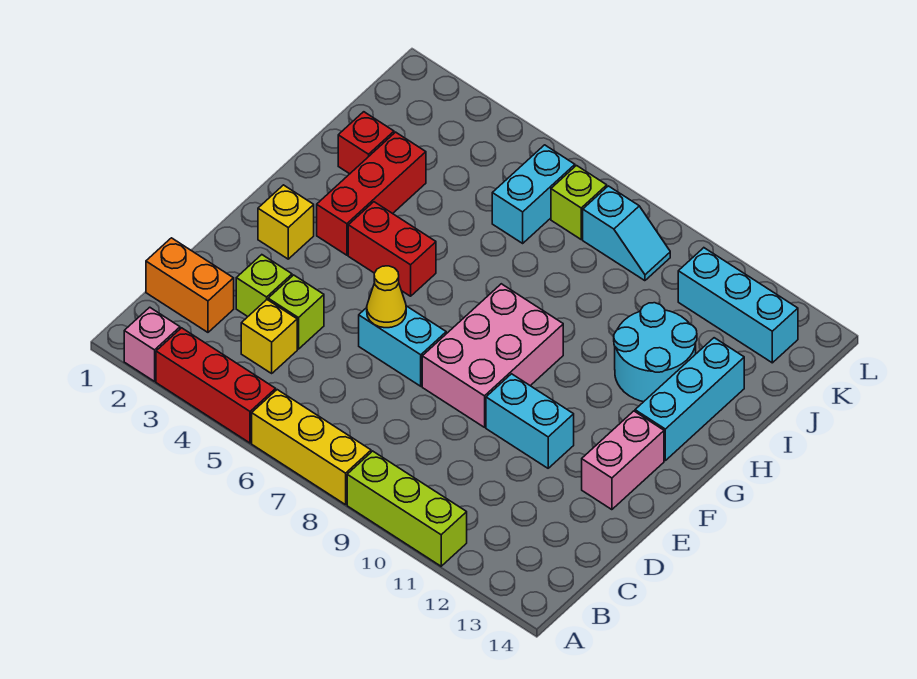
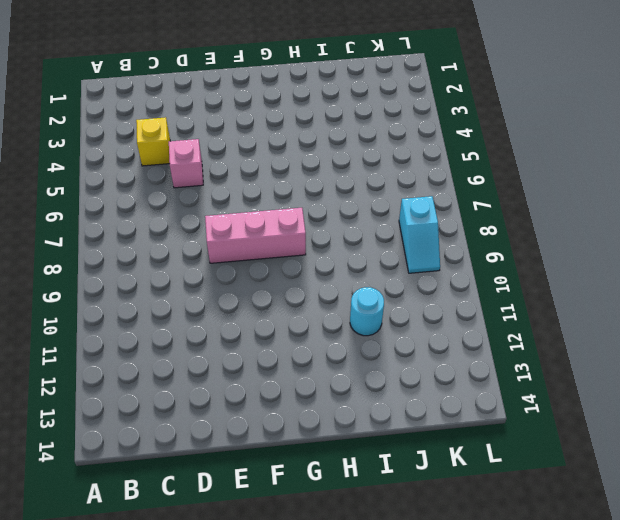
pink 1x1 brick [169,139,203,188] -> pink 1x1 brick moved to [124,307,180,381]
pink 1x3 brick [205,208,306,263] -> pink 2x3 brick [422,284,563,427]
cyan 1x1 round brick [350,287,384,336] -> cyan 2x2 round brick [614,303,697,402]
none -> red 1x3 brick [156,328,276,443]
none -> yellow 1x3 brick [252,390,371,505]
none -> lime 1x3 brick [347,451,467,566]

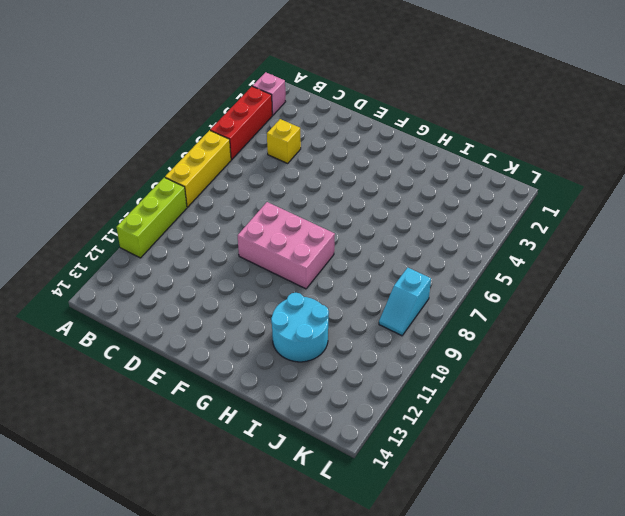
none -> orange 1x2 brick [146,238,234,332]
none -> lime 1x1 brick [236,255,292,316]
none -> lime 1x1 brick [268,275,324,349]

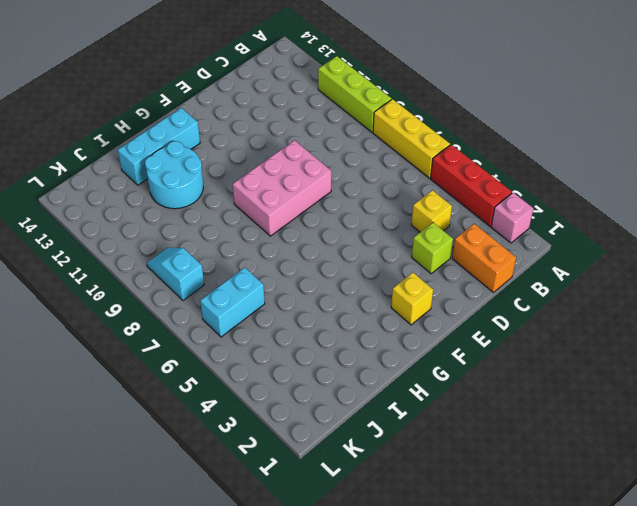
none -> lime 1x1 brick [268,275,324,349]
none -> cyan 1x2 brick [359,306,446,386]
none -> cyan 1x2 brick [486,374,574,468]

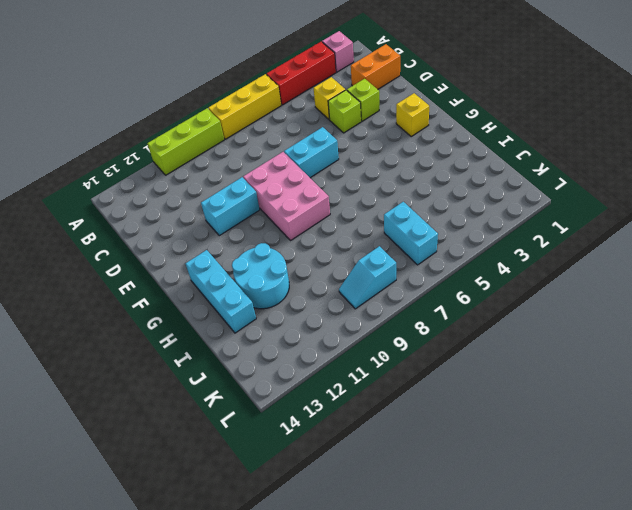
none -> pink 1x2 brick [582,411,664,510]
none -> red 1x3 brick [317,132,426,255]
none -> red 1x2 brick [348,202,436,296]

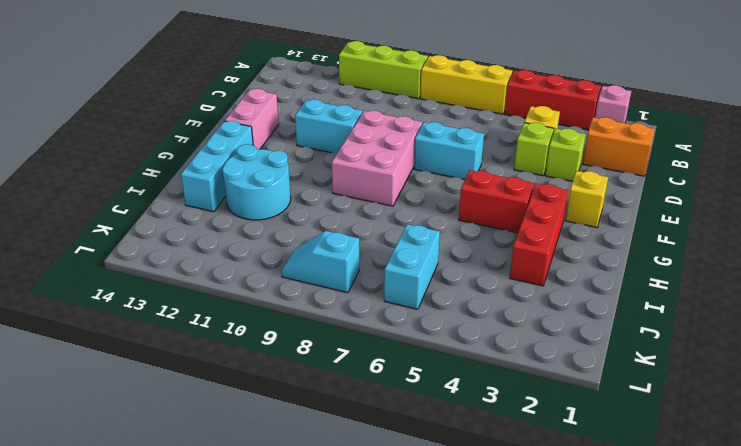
none -> red 1x1 brick [338,112,394,174]
none -> lime 1x1 brick [551,166,607,239]
none -> cyan 1x3 brick [678,248,798,363]

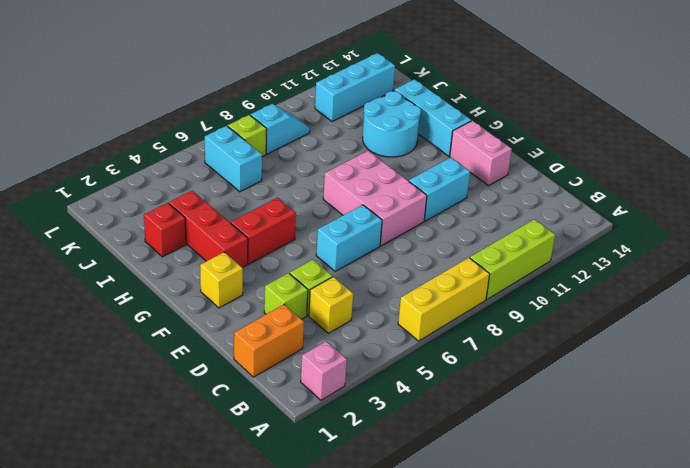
none -> red 1x3 brick [156,328,276,443]
none -> yellow 1x1 cone [367,266,406,328]

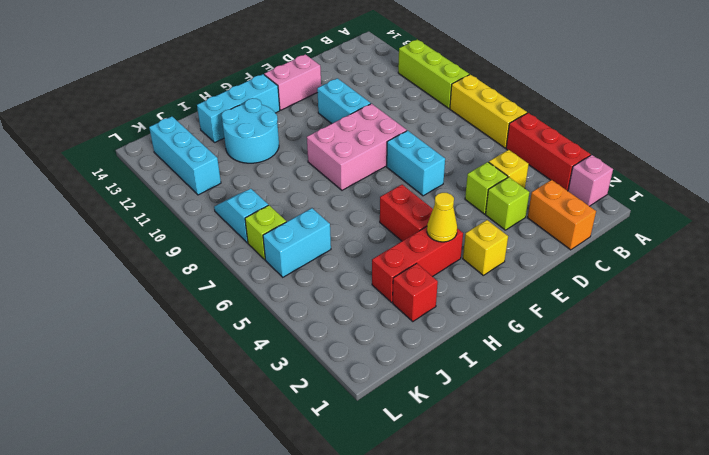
yellow 1x1 cone [427,193,457,242] -> yellow 1x1 cone moved to [367,266,406,328]

